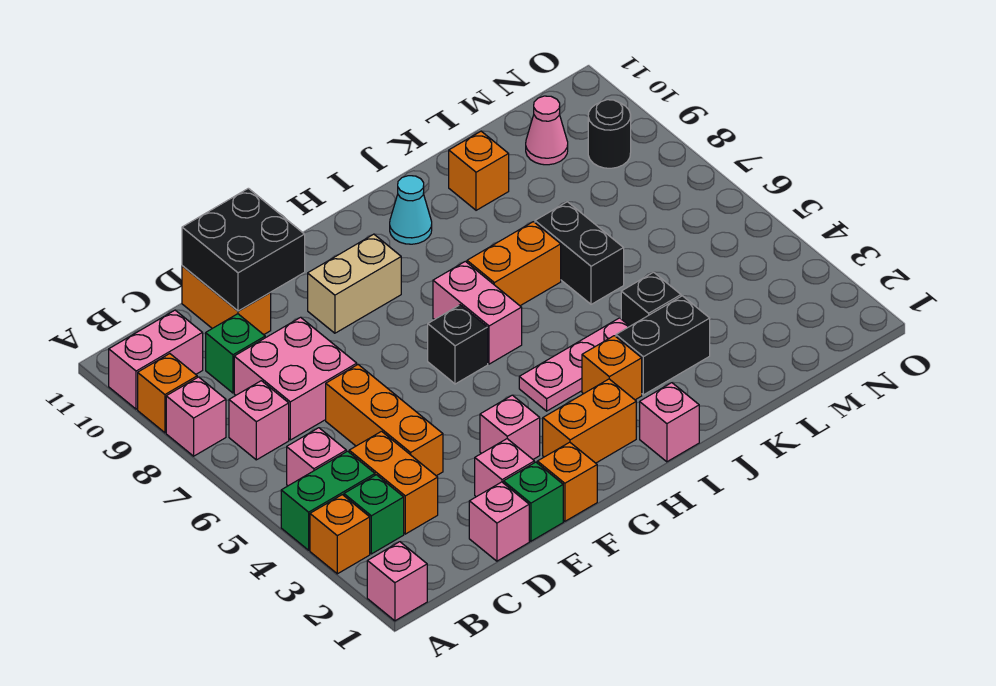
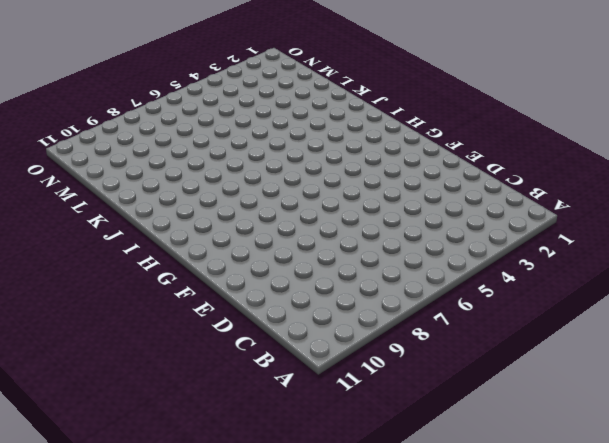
none -> pink 1x1 brick [367,542,427,621]
none -> orange 1x1 brick [310,495,370,574]
none -> green 1x2 brick [281,451,375,550]
none -> pink 1x1 brick [166,377,226,456]

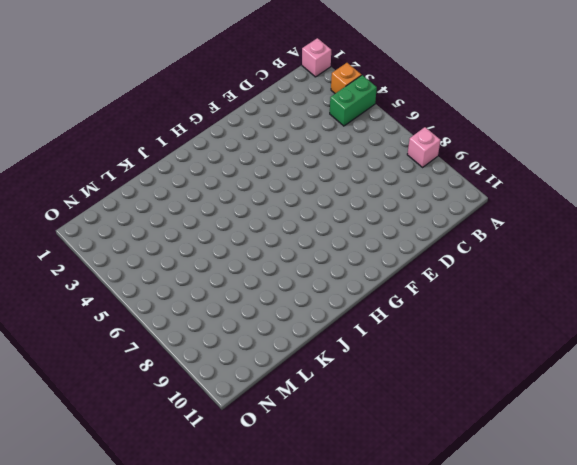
none -> orange 1x1 brick [138,354,197,433]
none -> pink 1x2 brick [109,310,203,409]
none -> green 1x1 brick [344,475,404,554]
none -> pink 1x1 brick [287,428,346,486]

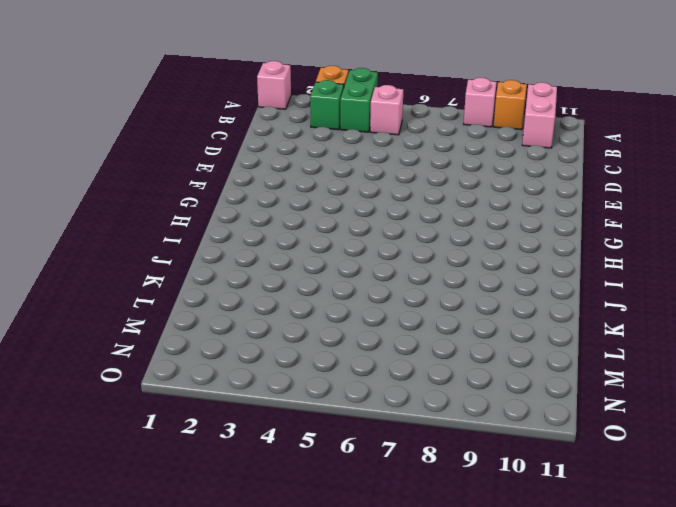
none -> pink 1x1 brick [229,381,289,460]
none -> orange 1x2 brick [349,431,438,534]
none -> pink 2x2 brick [234,317,357,440]
none -> green 1x1 brick [206,314,265,393]

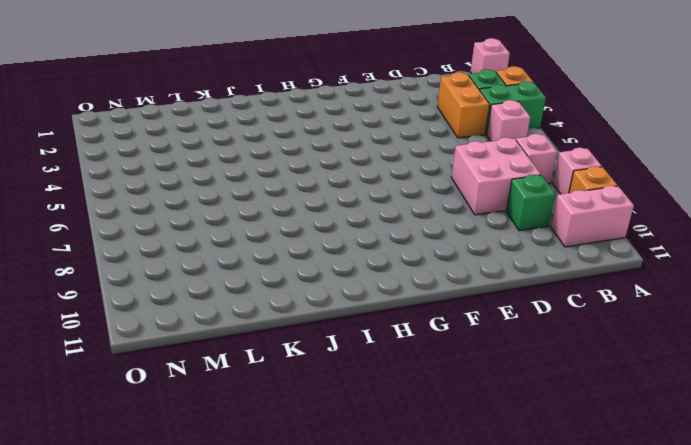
none -> pink 1x1 brick [469,482,529,561]
none -> orange 1x3 brick [326,365,443,476]
none -> orange 1x2 brick [182,266,271,335]
none -> green 1x1 brick [503,462,563,541]

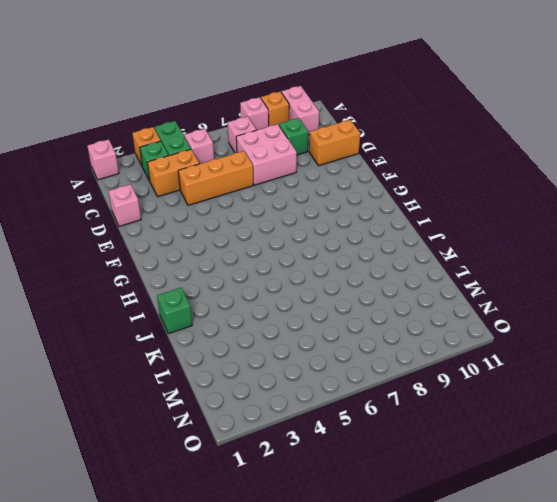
green 1x1 brick [157,288,192,334] -> green 1x1 brick moved to [503,462,563,541]
none -> pink 1x1 brick [475,439,534,497]
none -> orange 1x1 brick [537,442,597,521]
none -> pink 1x1 brick [480,395,540,459]
none -> tan 1x2 brick [308,234,401,333]

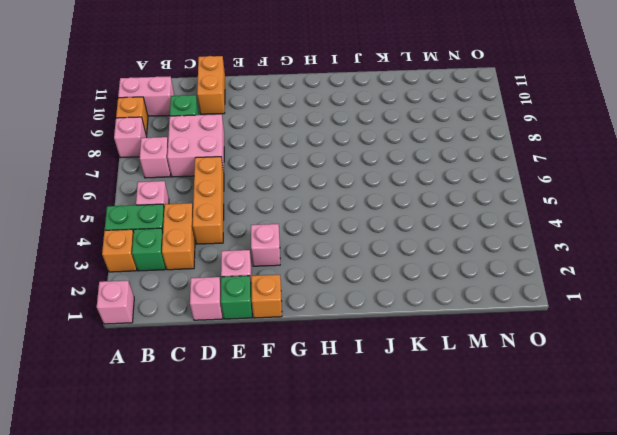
none -> tan 1x2 brick [308,234,401,333]
none -> orange 1x2 brick [543,379,636,463]
none -> black 1x1 brick [428,305,488,384]
none -> pink 1x3 plate [519,318,630,411]

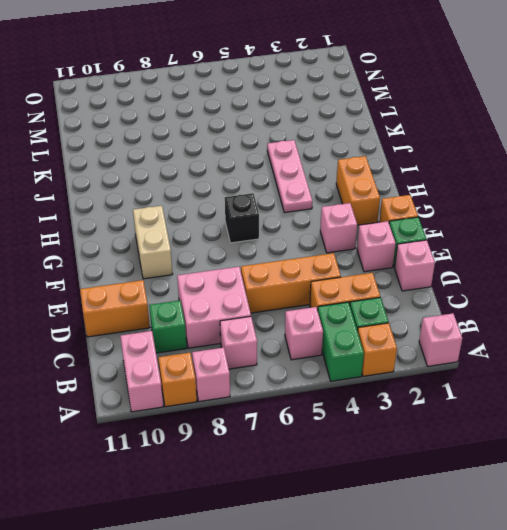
none -> pink 1x2 brick [433,261,522,364]
none -> pink 1x1 brick [640,383,699,462]
none -> orange 1x1 brick [582,336,642,400]
none -> orange 1x2 brick [467,222,561,306]

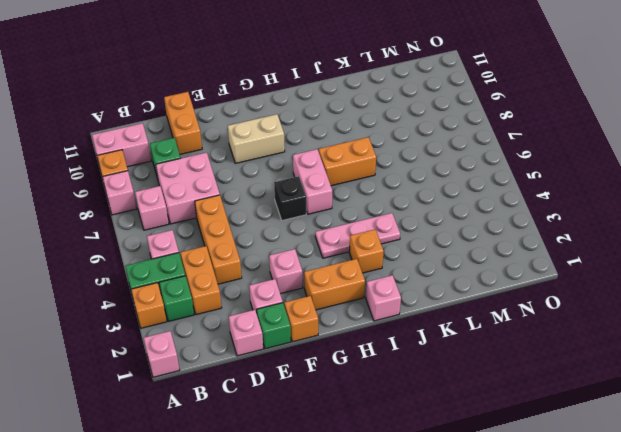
none -> cyan 1x1 cone [390,176,432,244]
none -> black 1x2 brick [616,296,710,395]
none -> black 1x1 brick [621,272,681,326]
none -> black 1x2 brick [535,202,624,304]

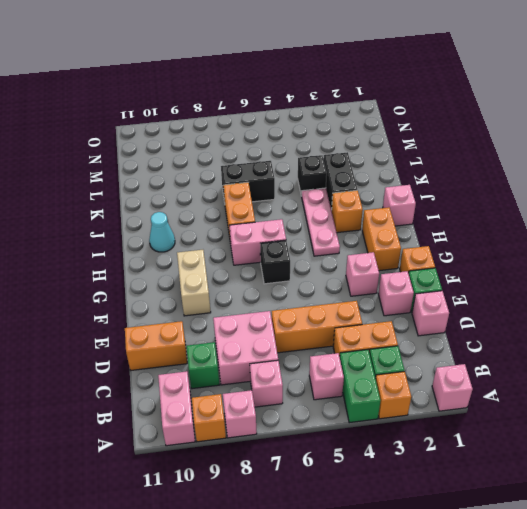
none -> orange 1x1 brick [449,131,509,210]
none -> pink 1x1 cone [526,96,568,165]
none -> black 1x1 round brick [588,100,631,168]
none -> black 2x2 brick [182,188,305,311]

